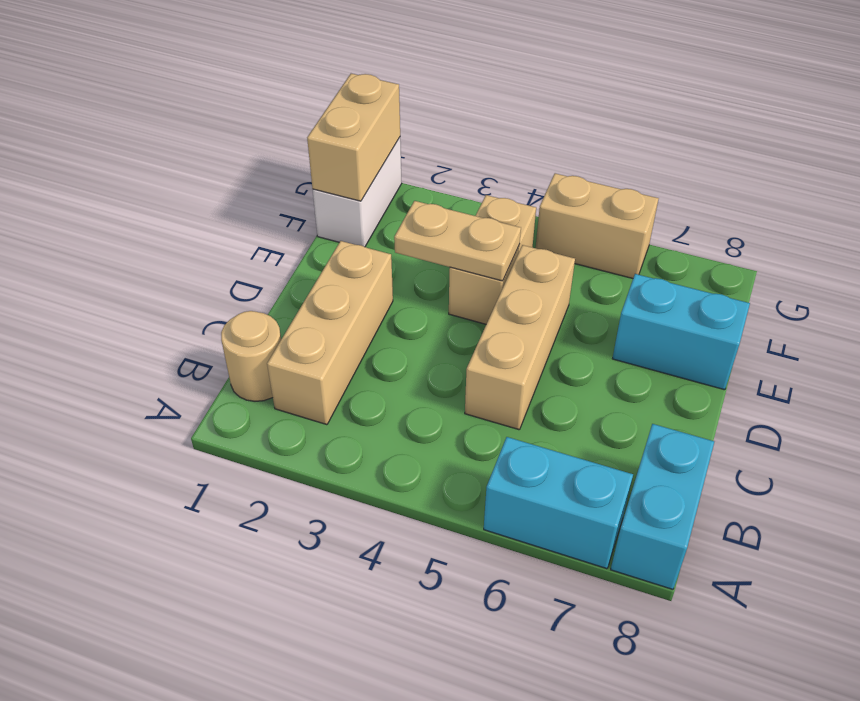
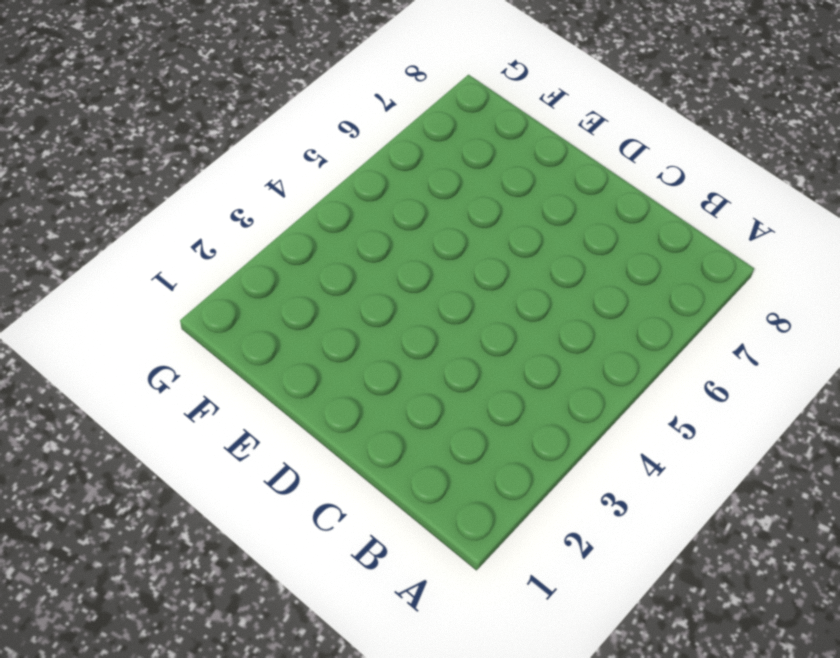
none -> cyan 1x2 brick [484,437,633,569]
none -> cyan 1x2 brick [611,424,714,589]

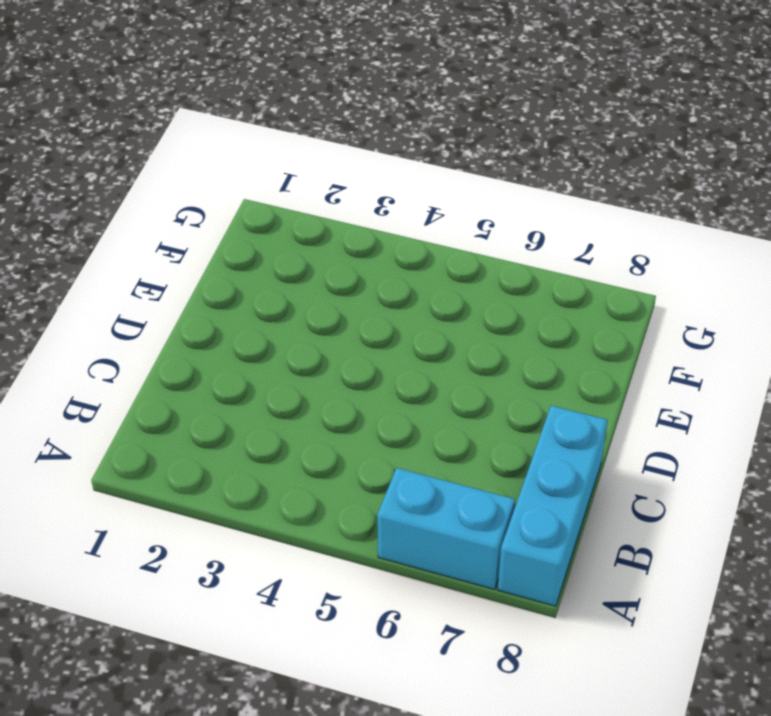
cyan 1x3 brick [498,406,607,606] -> cyan 1x2 brick [611,424,714,589]
none -> tan 1x1 round brick [221,311,281,401]
none -> tan 1x3 brick [267,241,393,425]

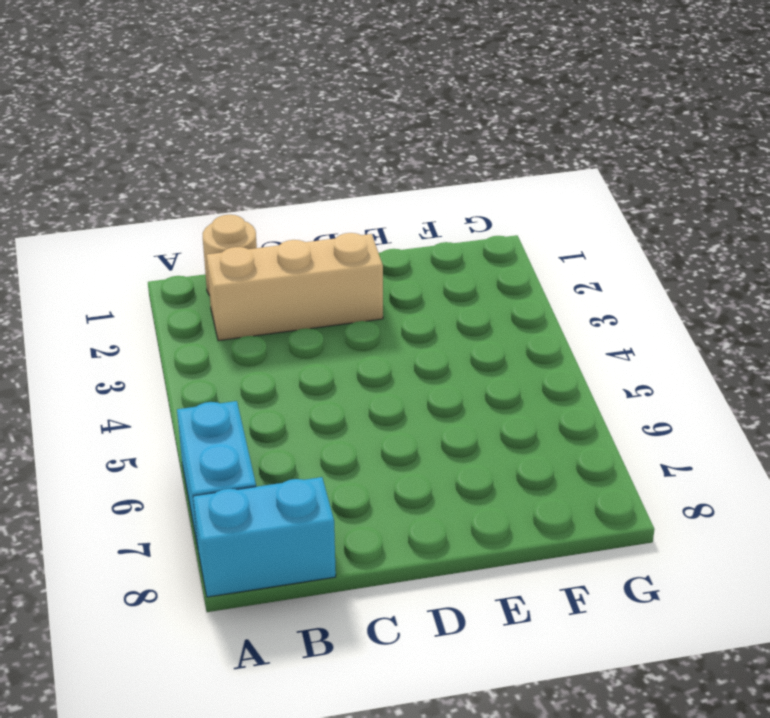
none -> tan 1x3 brick [465,245,575,430]
none -> tan 1x2 brick [449,195,536,324]

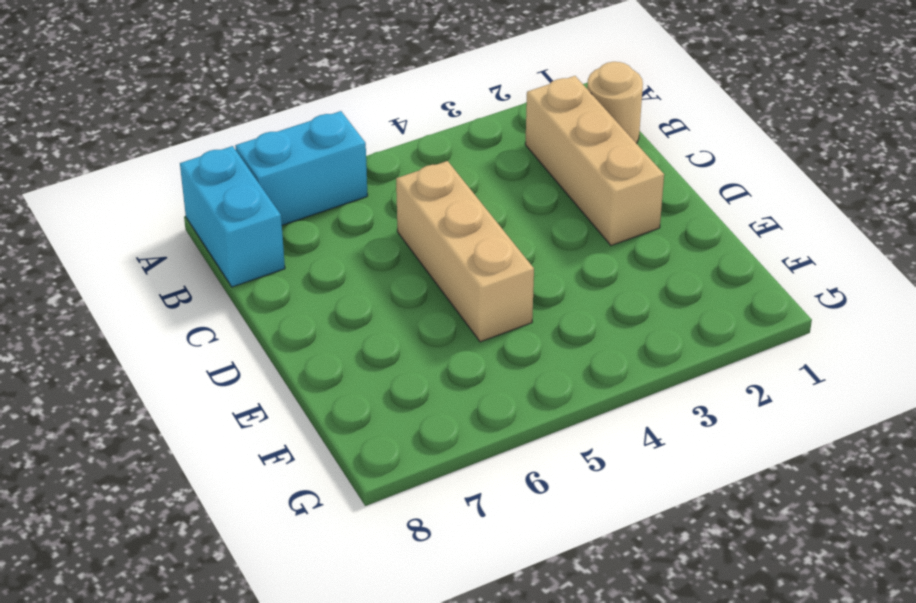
none -> tan 1x2 brick [449,195,536,324]
none -> cyan 1x2 brick [612,274,750,390]

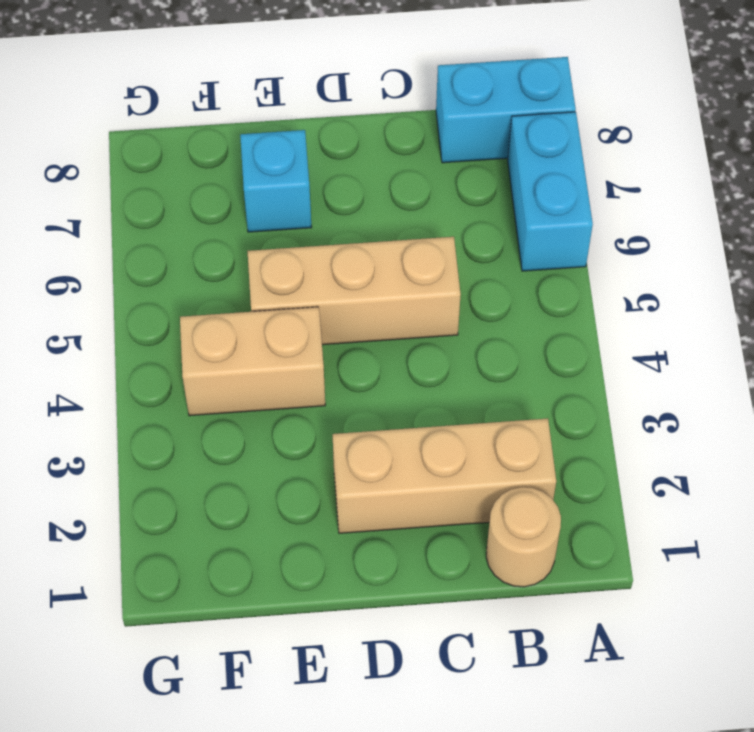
cyan 1x1 brick [240,130,312,232] -> cyan 1x2 brick [612,274,750,390]
none -> white 1x2 brick [313,137,402,247]
none -> tan 1x2 brick [536,173,659,278]

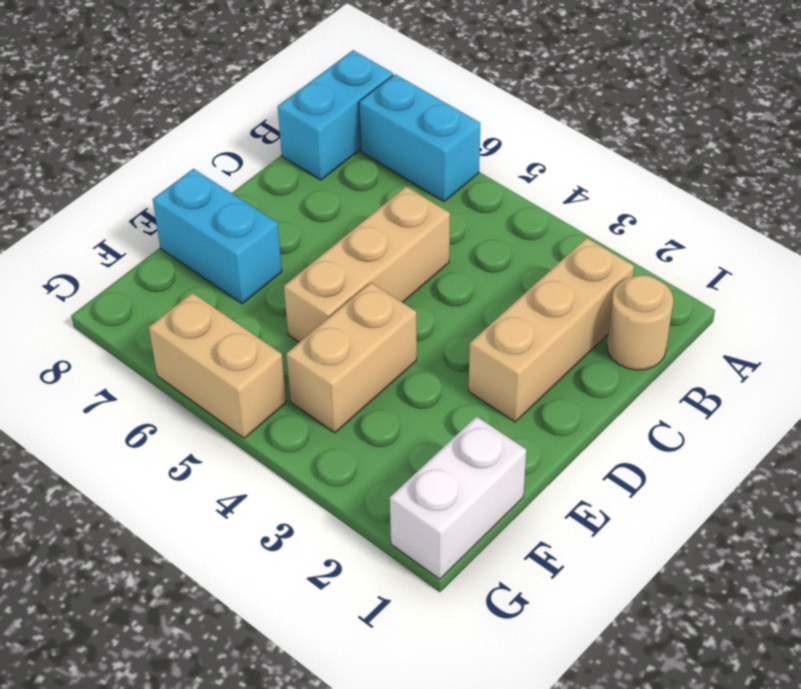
none -> tan 1x2 plate [394,201,521,281]
none -> tan 1x2 brick [307,74,400,201]

